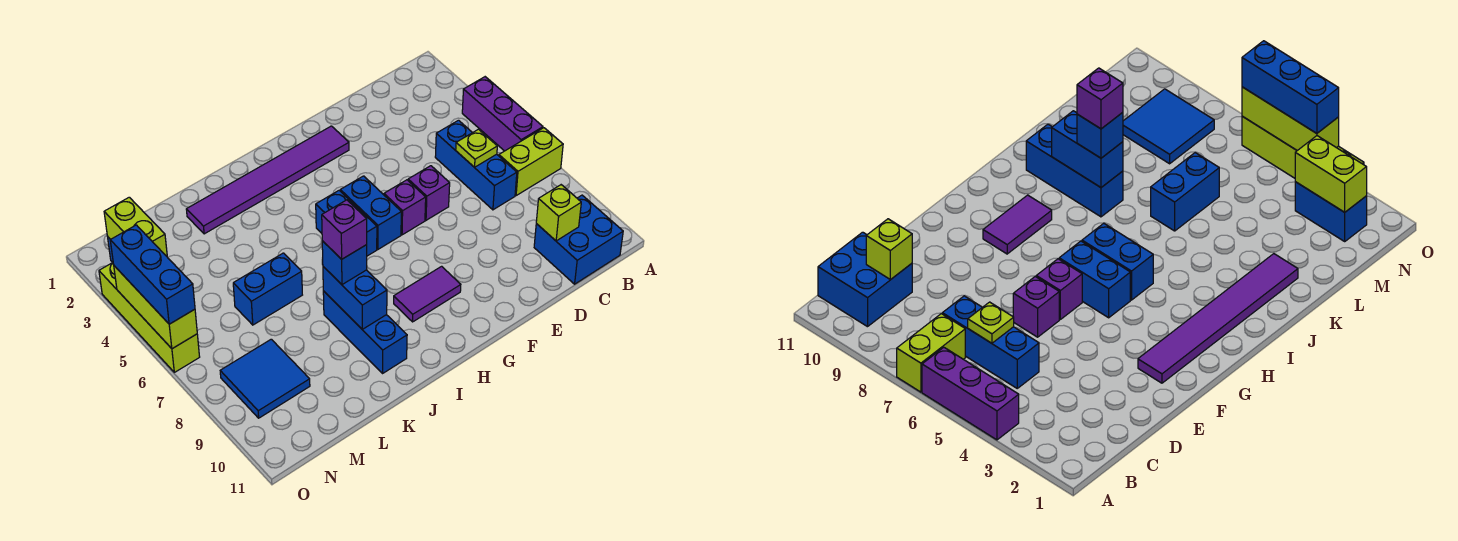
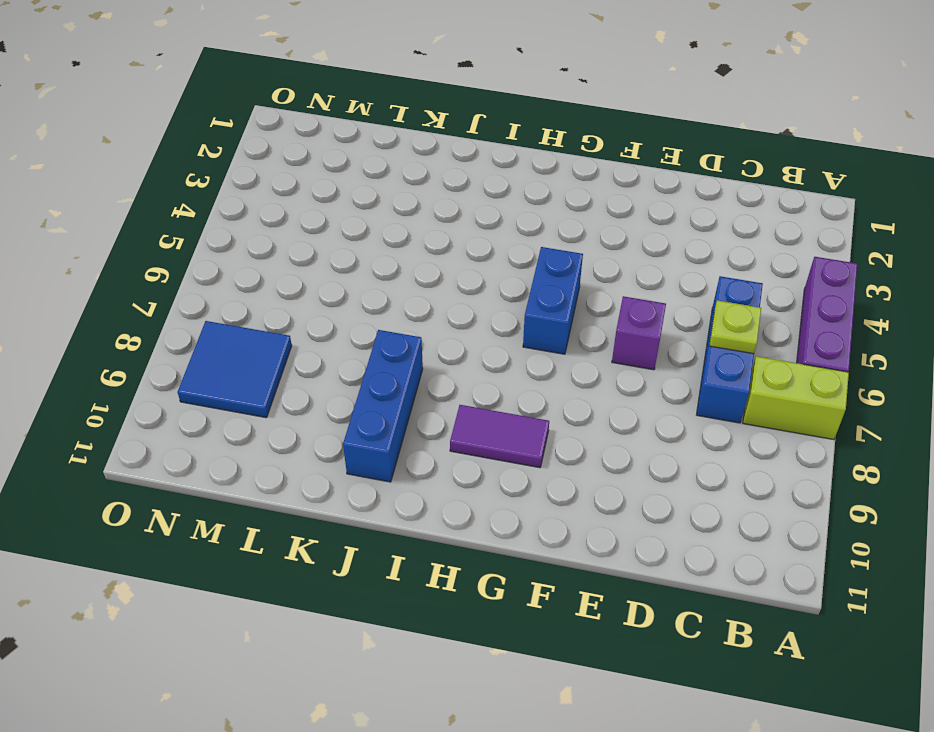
none -> blue 2x2 brick [534,195,623,284]
none -> purple 1x6 tile [186,126,349,234]
none -> purple 1x1 brick [384,180,426,235]

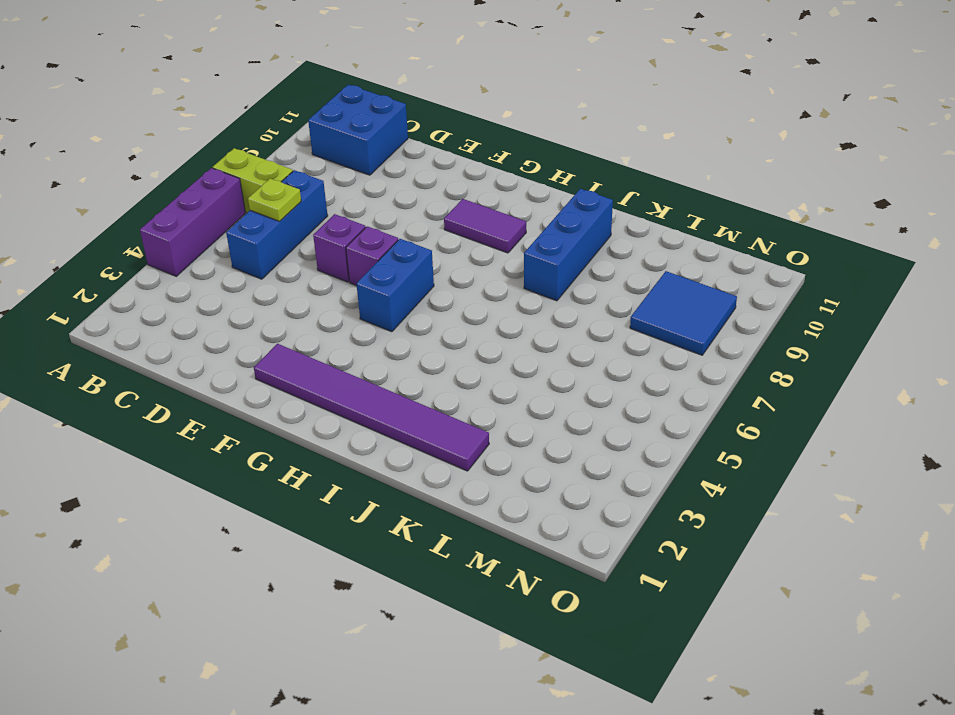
none -> blue 1x2 brick [316,191,377,256]
none -> blue 1x2 brick [233,253,302,325]
none -> blue 1x2 brick [1295,182,1367,241]

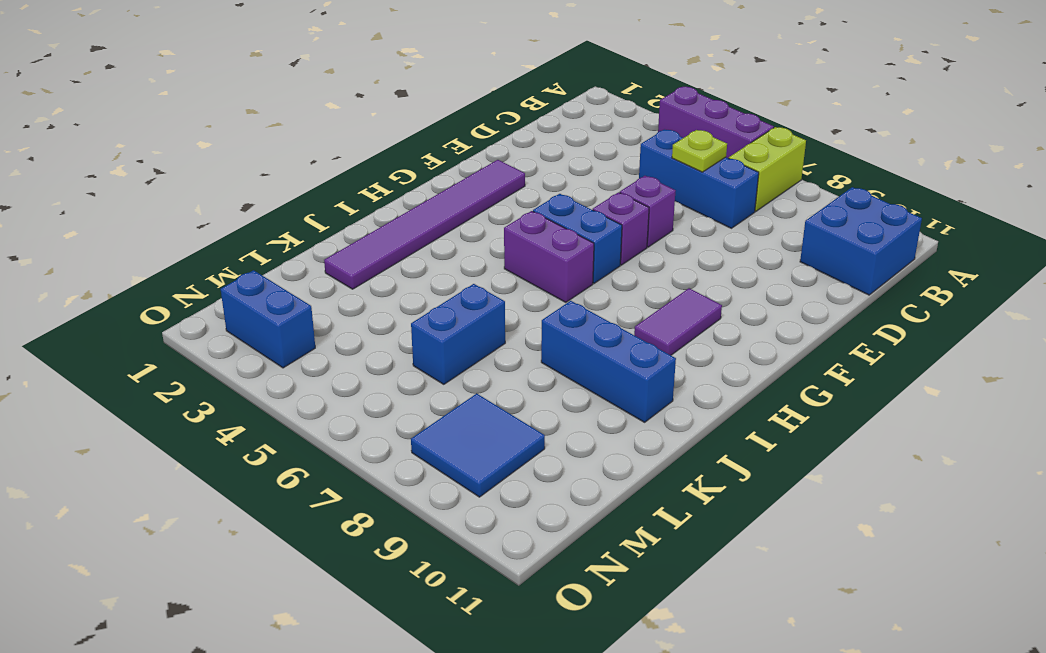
purple 1x2 brick [504,211,594,302] -> blue 1x2 brick [316,191,377,256]
none -> lime 1x4 brick [99,262,200,372]
none -> lime 1x1 brick [536,185,581,241]
none -> blue 1x2 brick [323,267,387,329]

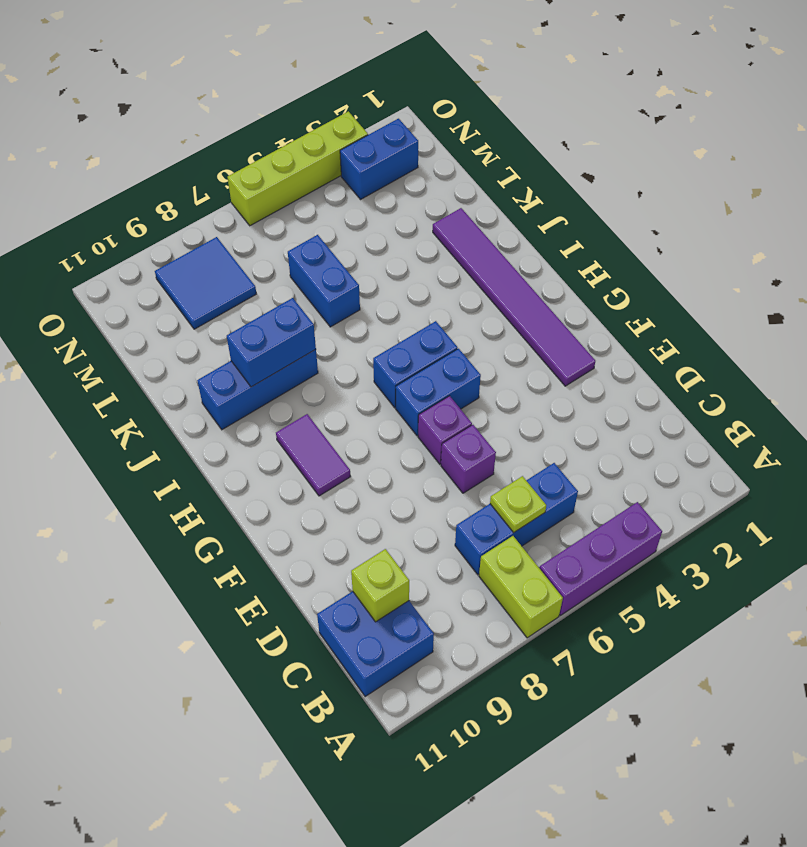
none -> lime 1x2 brick [104,197,167,256]
none -> lime 1x3 brick [114,266,197,349]
none -> blue 1x1 brick [322,241,367,285]

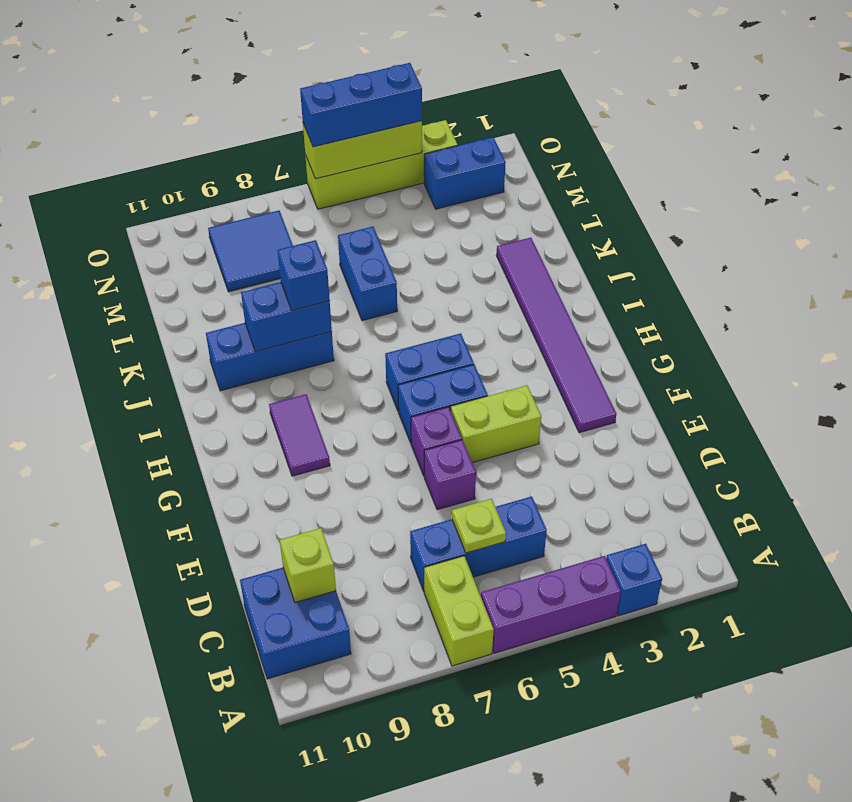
blue 1x1 brick [606,544,662,616] -> none
lime 1x2 brick [451,386,541,463] -> lime 1x2 brick moved to [104,197,167,256]
none -> purple 1x1 brick [322,200,367,259]

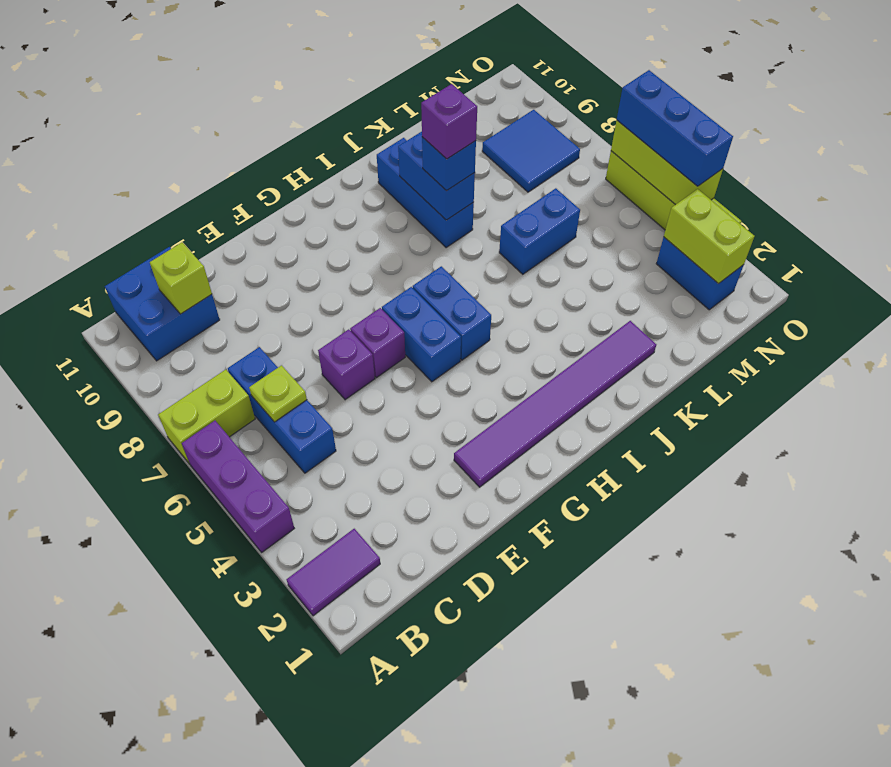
purple 1x2 tile [286,529,380,616] -> purple 1x2 tile moved to [394,266,461,322]

